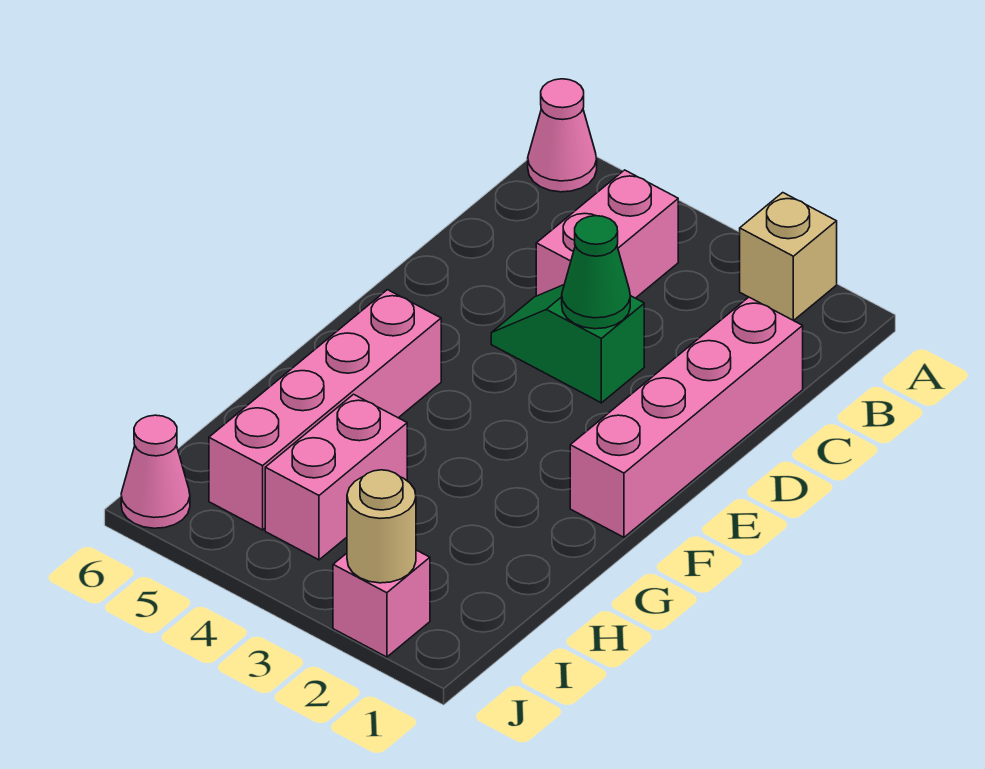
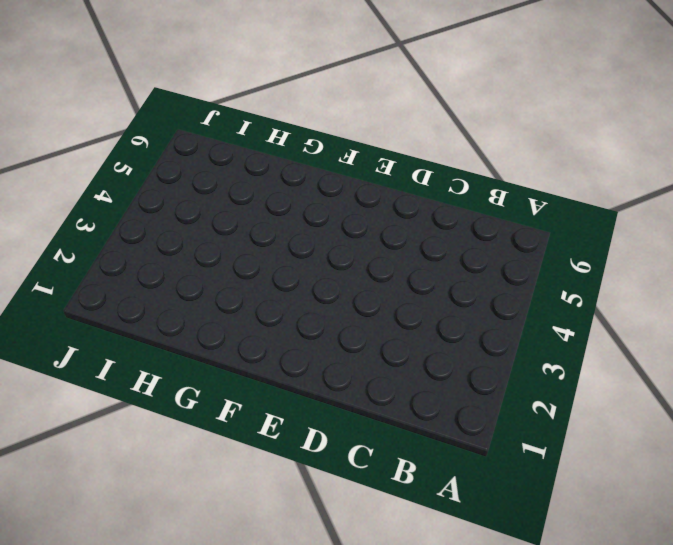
none -> tan 1x1 brick [740,193,837,321]
none -> pink 1x1 cone [528,79,597,192]

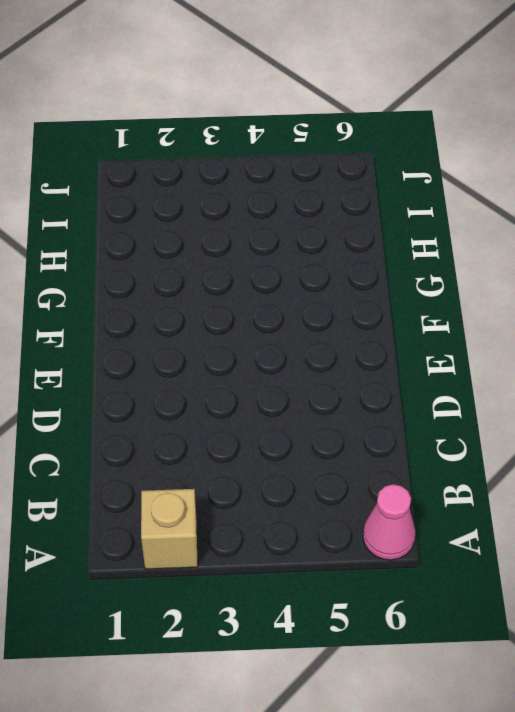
none -> pink 1x2 brick [536,170,678,298]
none -> pink 1x4 brick [570,297,803,537]

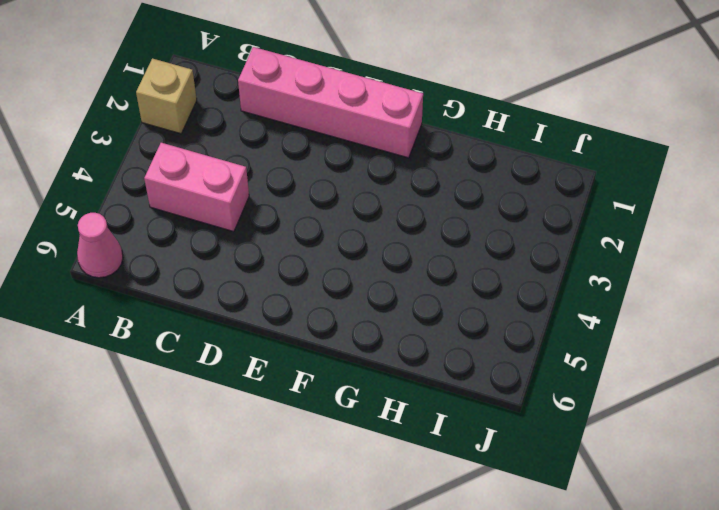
none -> green 1x2 slope [491,285,644,403]
none -> pink 1x4 brick [209,290,441,530]

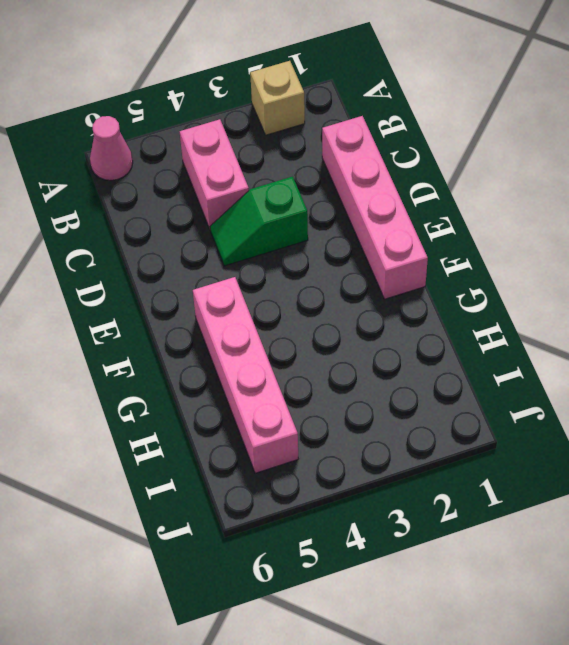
none -> pink 1x2 brick [265,394,407,560]
none -> pink 1x1 brick [333,550,430,657]

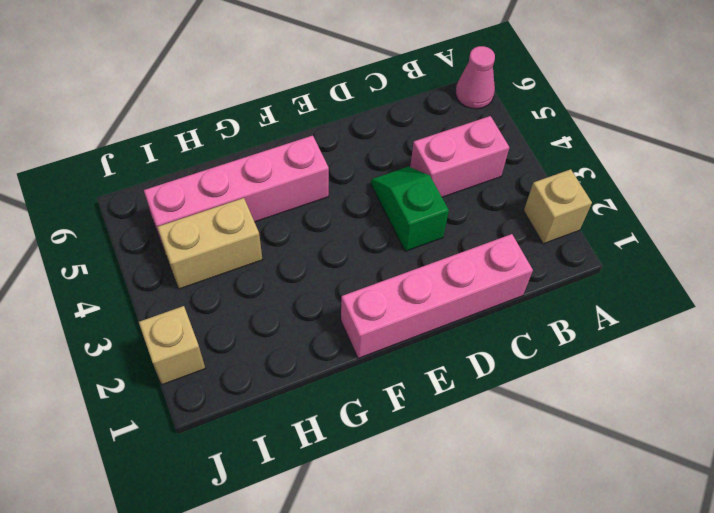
tan 1x2 brick [157,198,262,289] -> pink 1x2 brick [265,394,407,560]
tan 1x1 brick [139,306,205,385] -> pink 1x1 brick [333,550,430,657]
none -> pink 1x1 cone [121,415,190,528]
none -> green 1x1 cone [562,216,630,329]

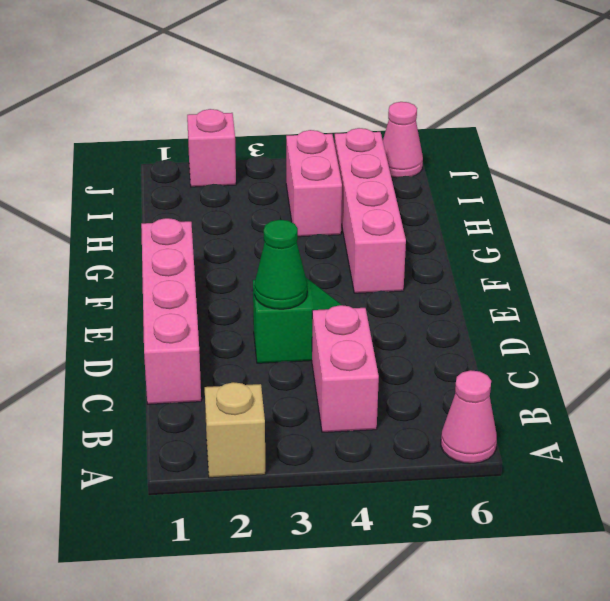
none -> tan 1x1 round brick [347,470,416,583]

